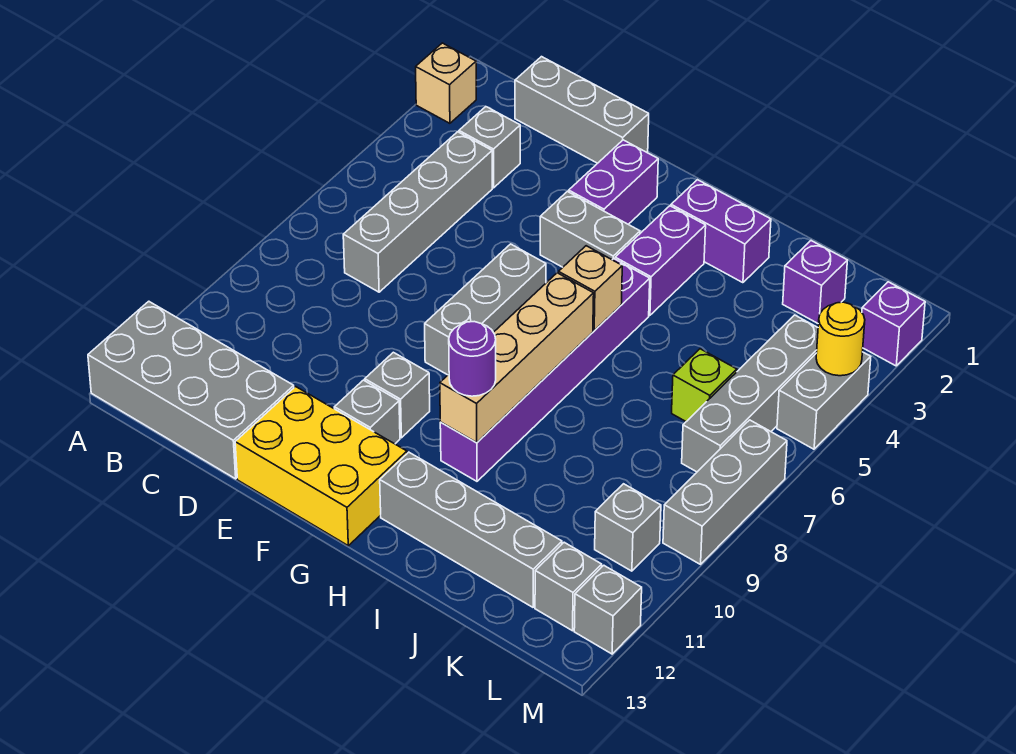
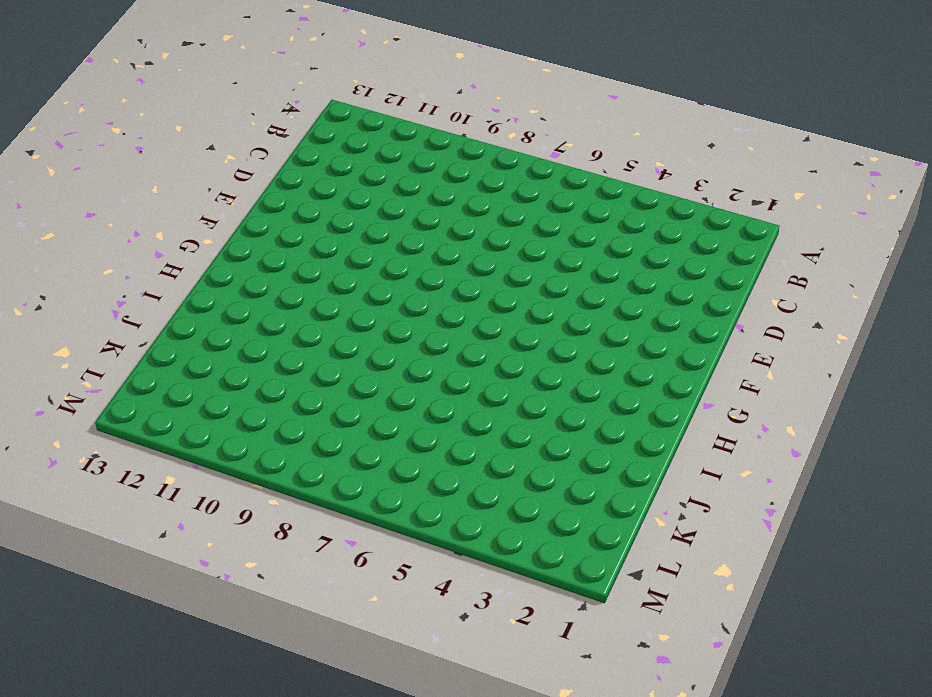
none -> tan 1x1 brick [416,43,476,123]
none -> grey 2x4 brick [88,301,294,479]
none -> grey 1x3 brick [515,57,649,163]

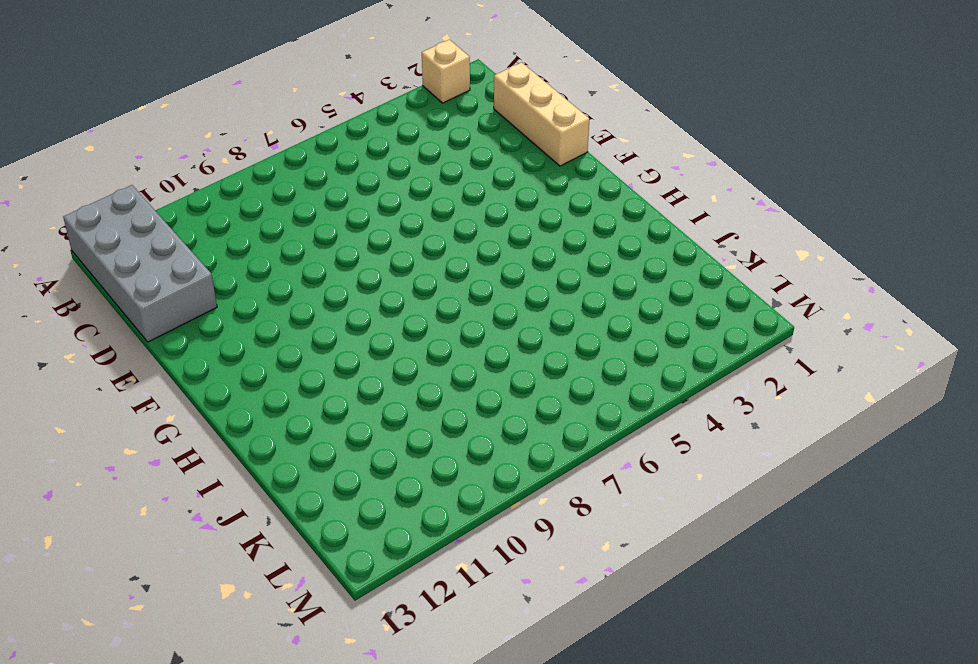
tan 1x3 brick [494,62,590,166] -> grey 1x3 brick [515,57,649,163]
none -> grey 1x1 brick [459,107,520,188]
none -> grey 1x4 brick [343,132,492,292]
none -> yellow 2x3 brick [235,387,407,546]

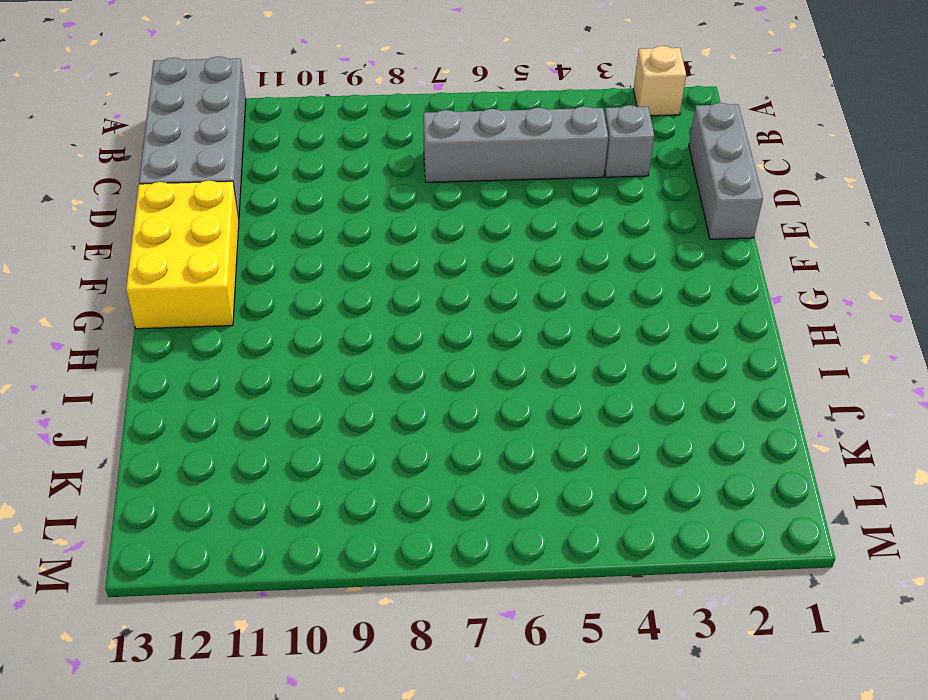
none -> purple 1x2 brick [569,140,658,224]
none -> grey 1x2 brick [540,192,640,267]
none -> grey 1x3 brick [425,244,546,375]

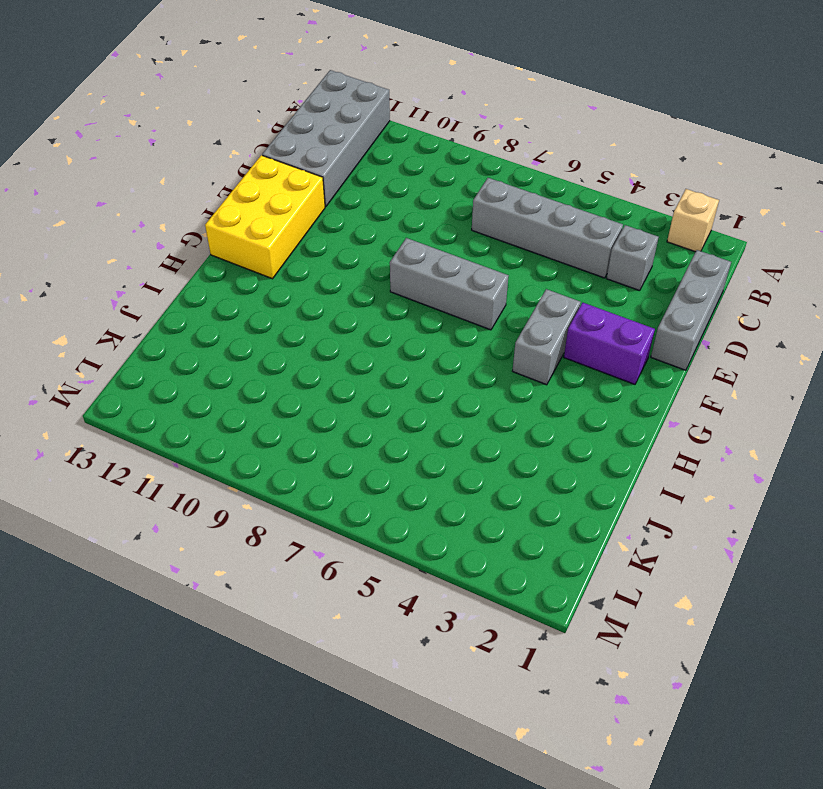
none -> grey 1x1 brick [365,352,430,438]
none -> grey 1x1 brick [334,380,400,444]
none -> purple 1x2 brick [671,180,771,283]

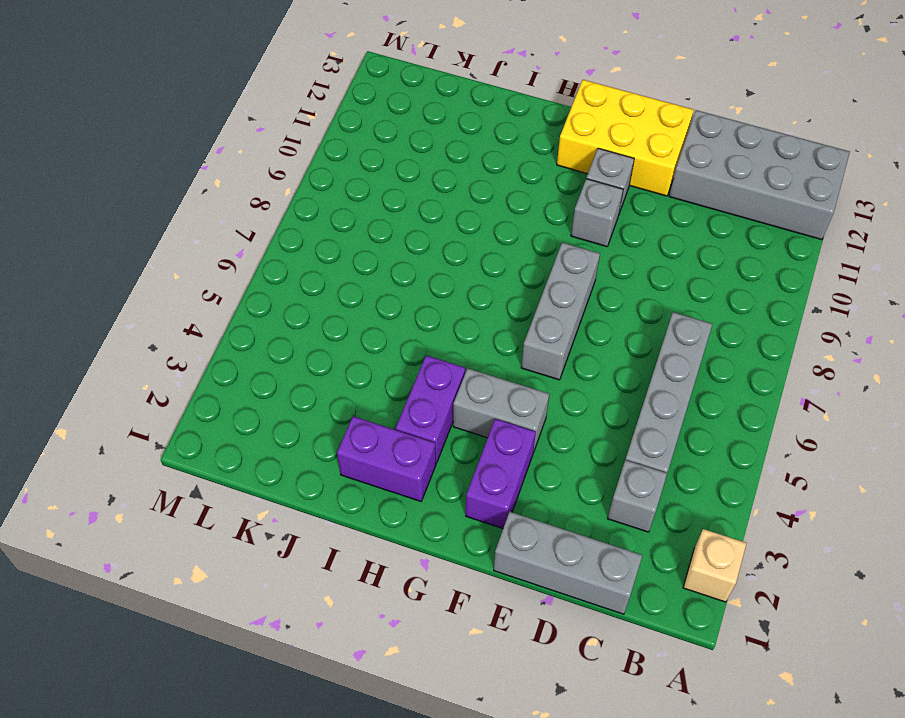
none -> purple 1x6 brick [440,259,650,481]
none -> grey 1x4 brick [380,452,562,607]
none -> purple 1x1 brick [783,241,847,323]

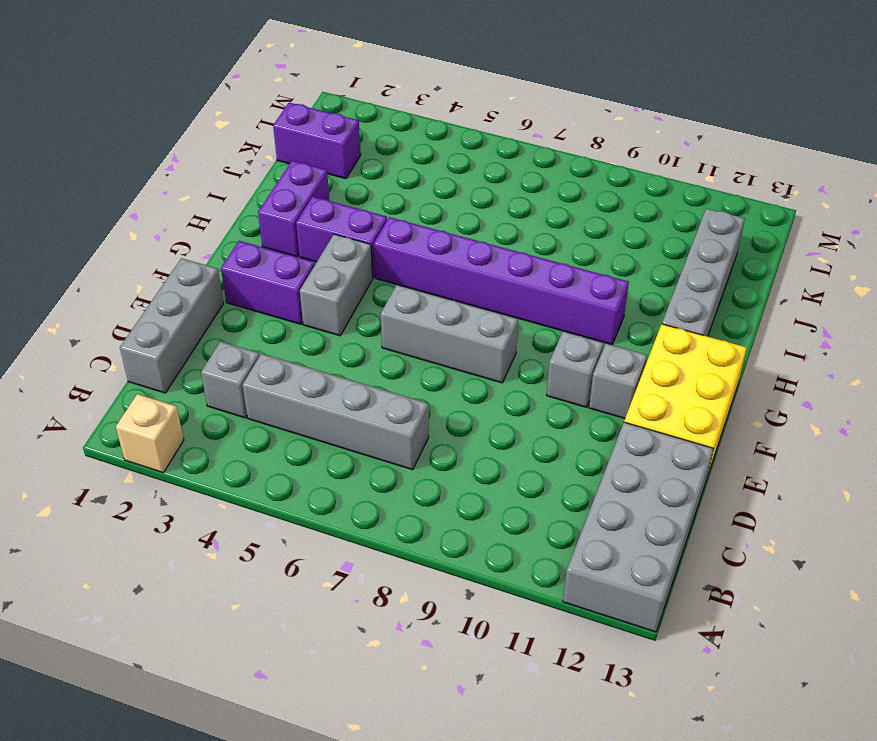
purple 1x2 brick [273,103,361,179] -> purple 1x1 brick [783,241,847,323]
none -> lime 1x1 brick [672,349,737,422]
none -> grey 1x4 brick [682,315,818,472]
none -> grey 1x1 brick [595,484,661,571]

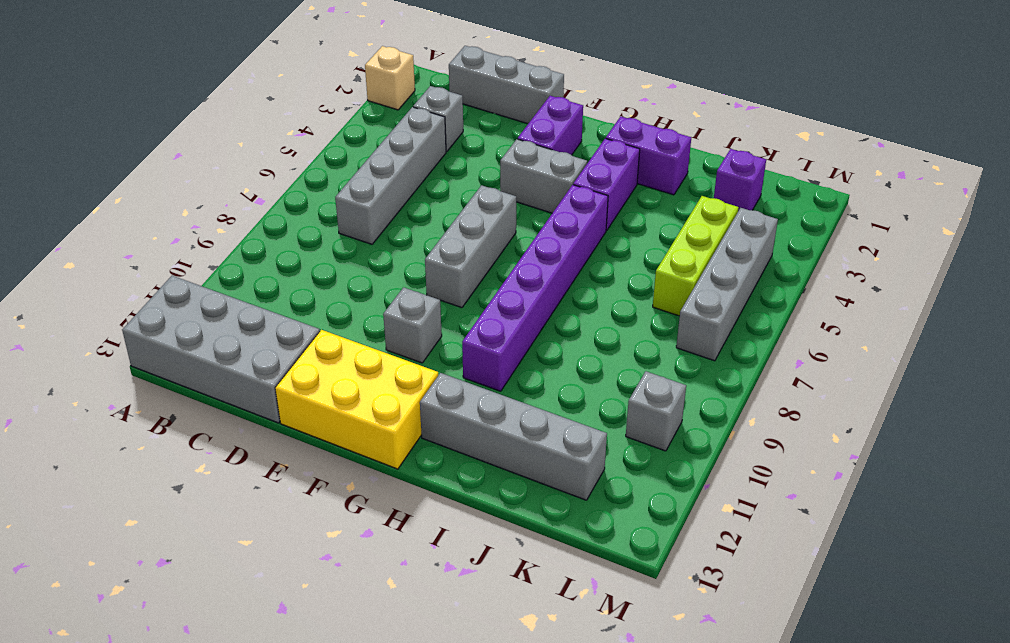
lime 1x3 brick [653,196,739,316] -> lime 1x1 brick [672,349,737,422]
none -> grey 1x1 brick [334,380,400,444]
none -> grey 1x1 brick [535,542,602,631]
none -> purple 1x1 brick [862,282,925,366]

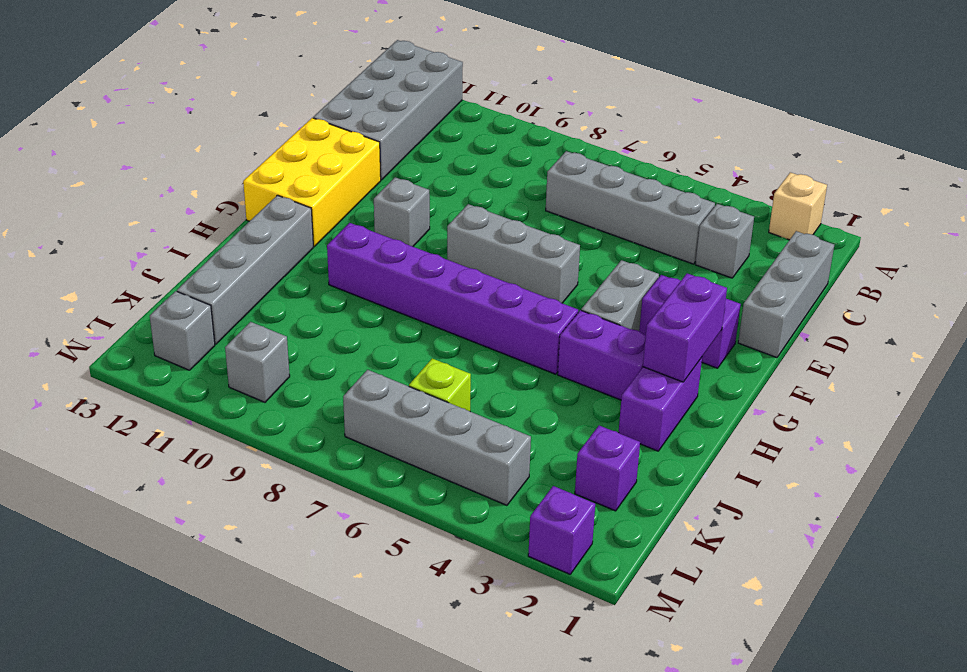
purple 1x2 brick [643,273,727,382] -> none
none -> grey 1x1 brick [334,380,400,444]
none -> grey 1x2 brick [777,352,871,449]
none -> grey 1x3 brick [663,420,787,564]

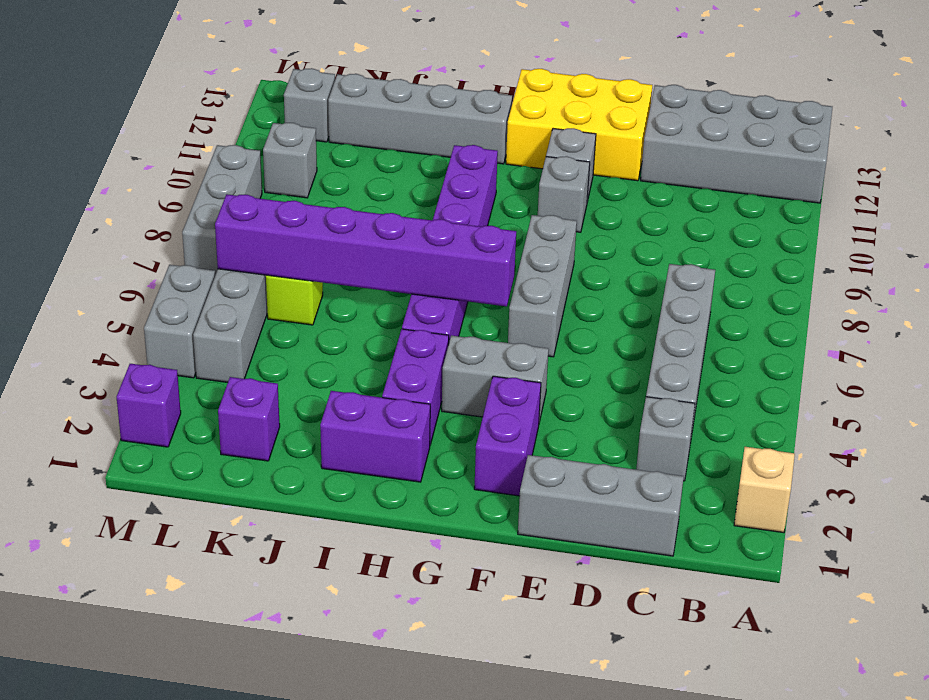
purple 1x6 brick [215,194,516,306] -> tan 1x1 brick [559,246,622,331]
none -> grey 1x1 brick [574,565,642,654]
none -> tan 1x4 brick [440,273,594,443]
none -> yellow 1x1 round brick [816,302,865,376]

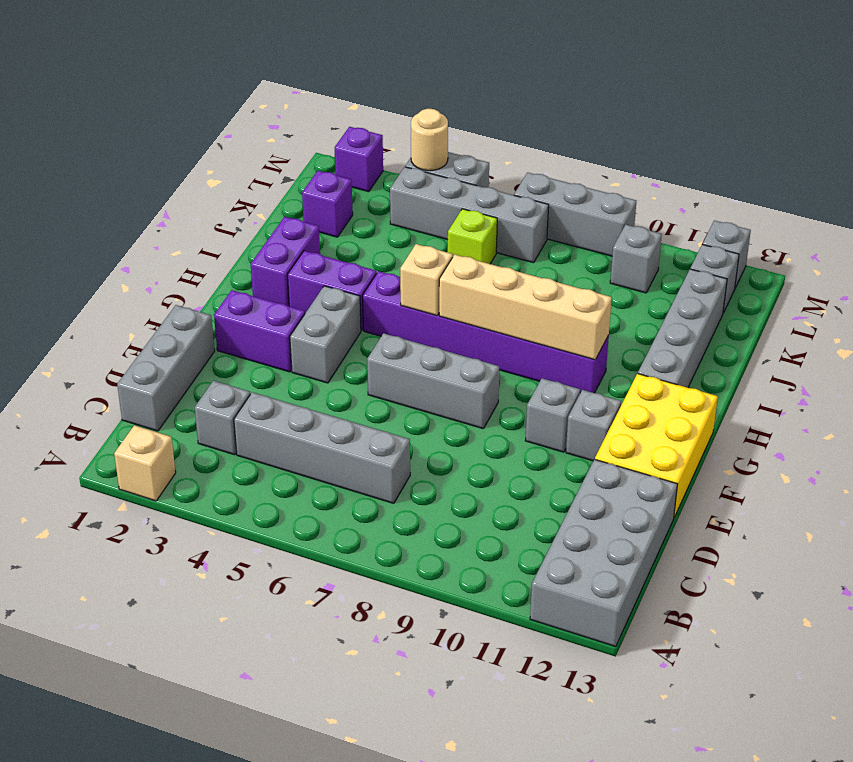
tan 1x1 round brick [411,109,448,171] -> yellow 1x1 round brick [816,302,865,376]
none -> purple 1x1 round brick [449,322,496,396]

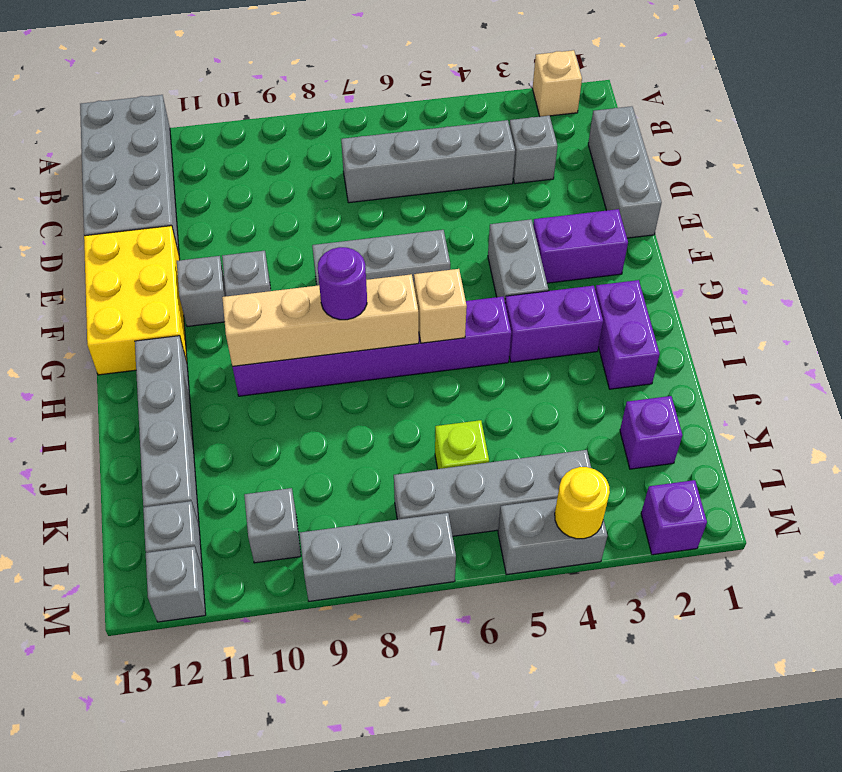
purple 1x1 round brick [318,247,367,320] -> purple 1x1 round brick moved to [449,322,496,396]

